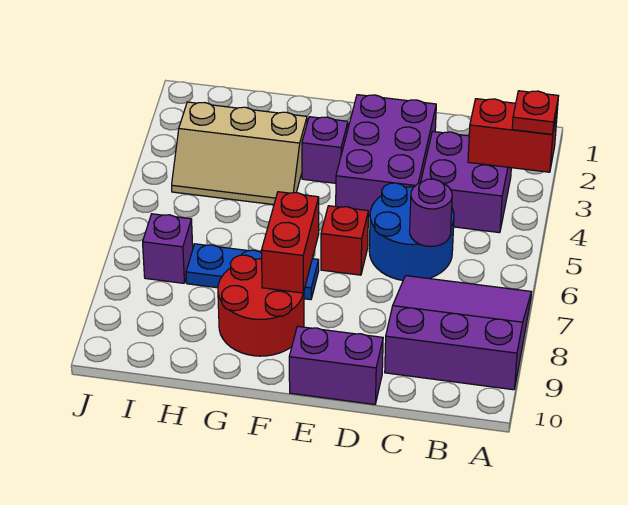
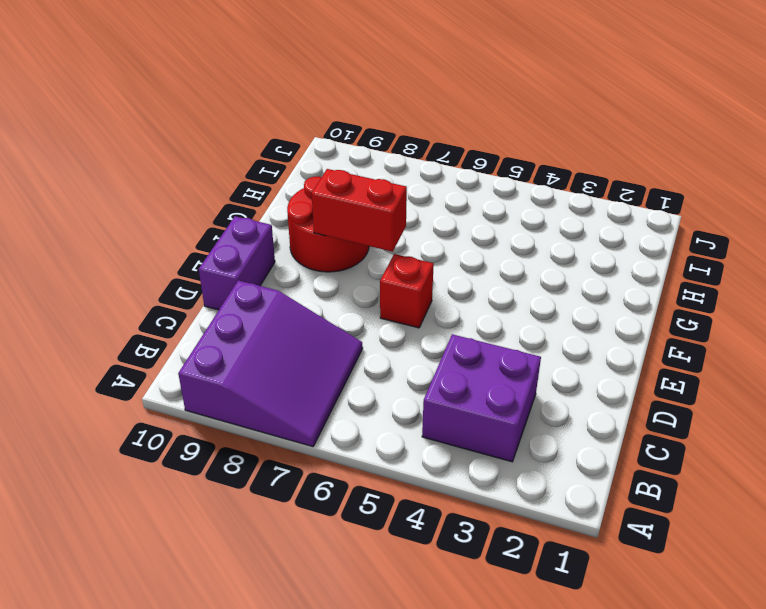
none -> blue 2x2 round brick [369,183,454,280]
none -> purple 2x3 brick [336,95,436,217]
none -> purple 1x1 brick [302,117,348,183]

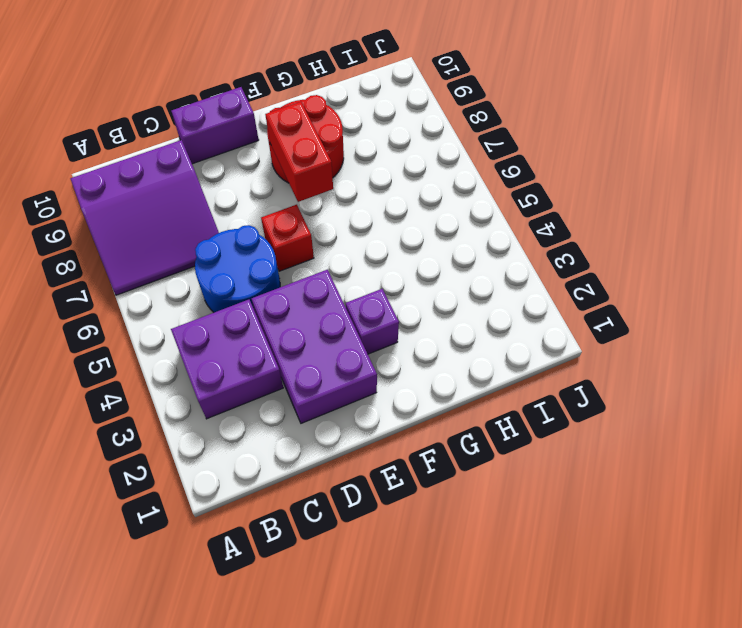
none -> blue 1x3 plate [186,244,319,300]
none -> tan 2x3 slope [172,102,307,205]
none -> purple 1x1 brick [143,214,193,283]

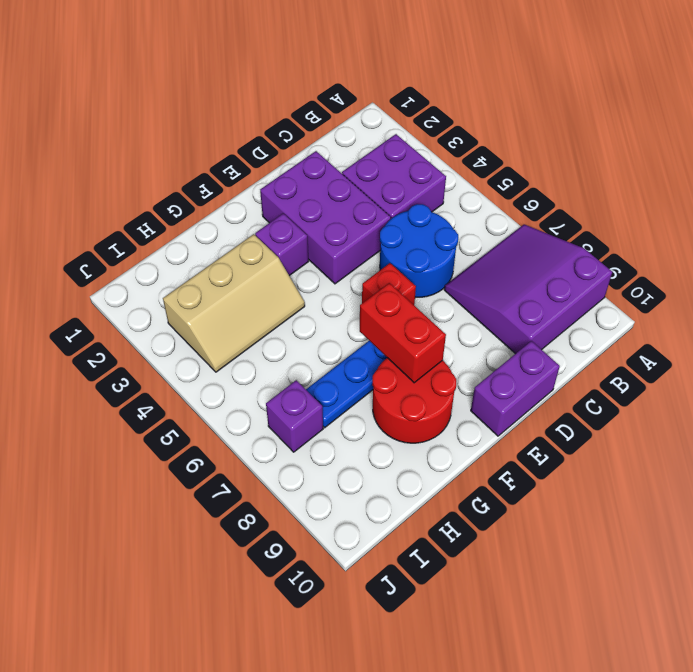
none -> red 1x2 brick [468,99,557,172]
none -> purple 1x1 round brick [410,179,452,246]
none -> red 1x1 plate [512,91,558,134]

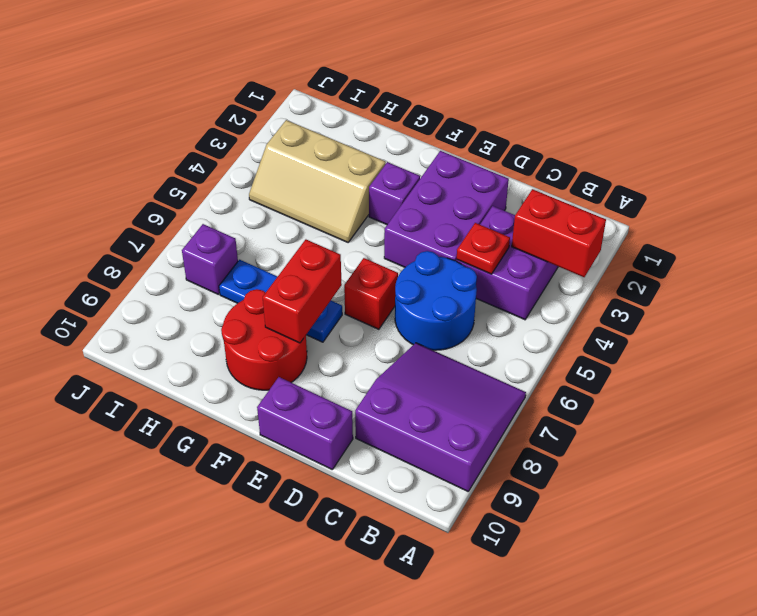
red 1x1 plate [457,223,510,274] -> red 1x1 plate moved to [512,91,558,134]
none -> purple 1x1 round brick [410,179,452,246]

